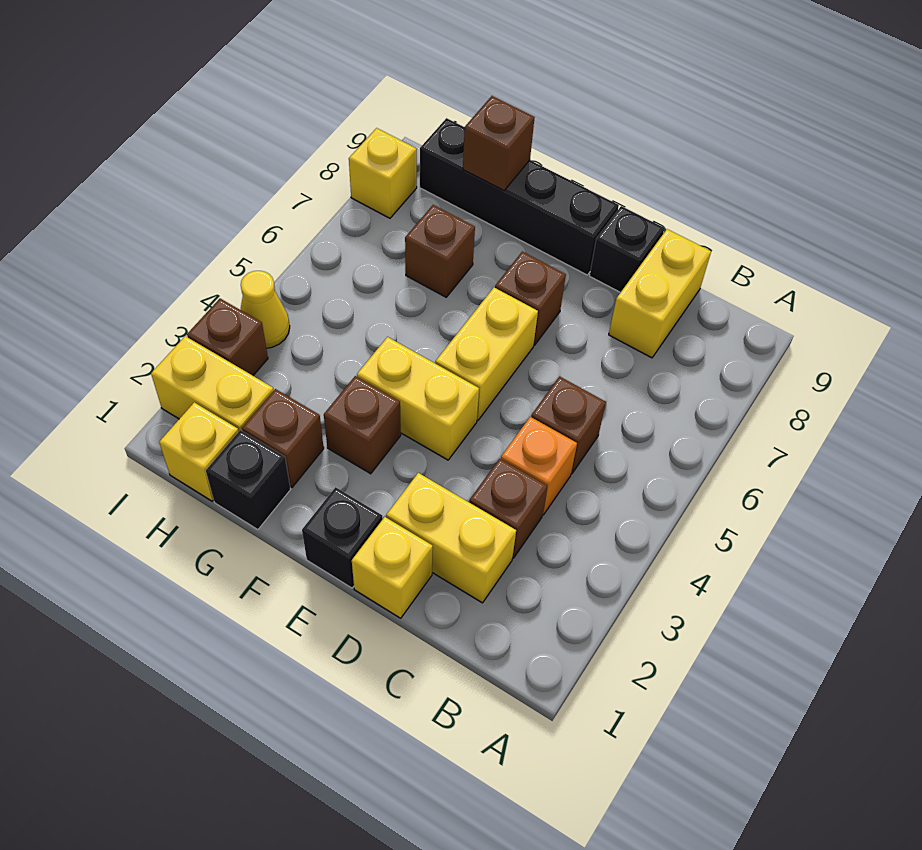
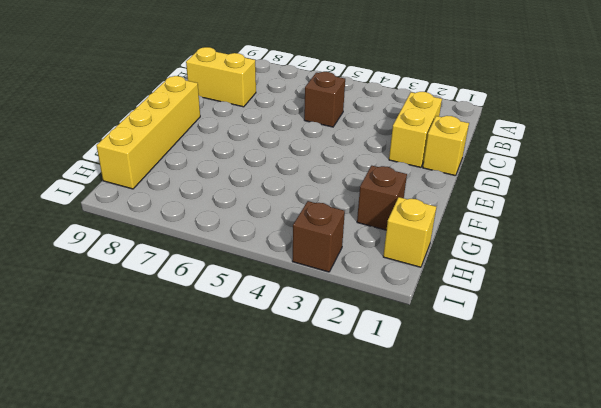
yellow 1x4 brick [96,76,200,189] -> black 1x4 brick [420,118,619,275]
none -> brown 1x1 brick [469,459,547,558]
none -> orange 1x1 brick [501,417,577,515]
none -> black 1x1 brick [590,206,664,292]

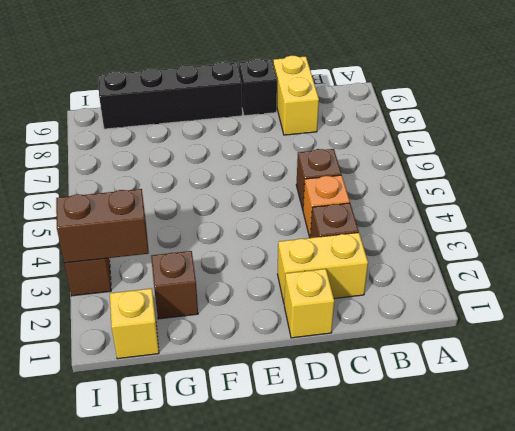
brown 1x2 brick [56,189,149,263] -> none
none -> black 1x1 brick [302,487,383,588]
none -> yellow 1x2 brick [357,337,479,460]
none -> yellow 1x2 brick [435,288,538,420]

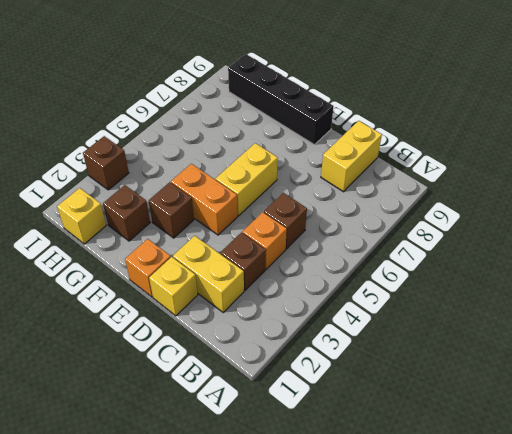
orange 1x1 brick [125,239,171,297] -> black 1x1 brick [302,487,383,588]
orange 1x2 brick [171,164,238,235] -> yellow 1x2 brick [357,337,479,460]
none -> black 1x1 brick [590,206,664,292]
none -> brown 1x1 brick [495,252,566,345]
none -> black 1x1 brick [206,430,291,530]

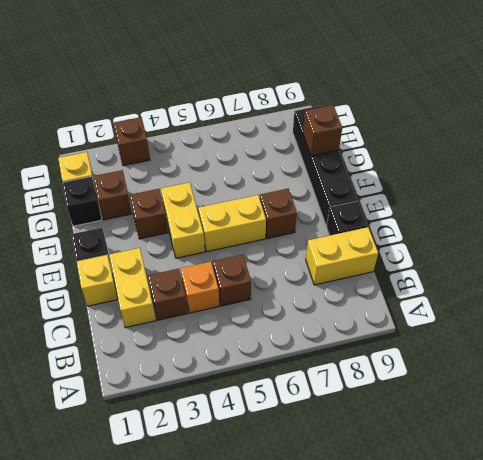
none -> brown 1x1 brick [405,205,475,297]
none -> yellow 1x2 brick [151,336,274,431]
none -> yellow 1x1 cone [240,271,290,348]

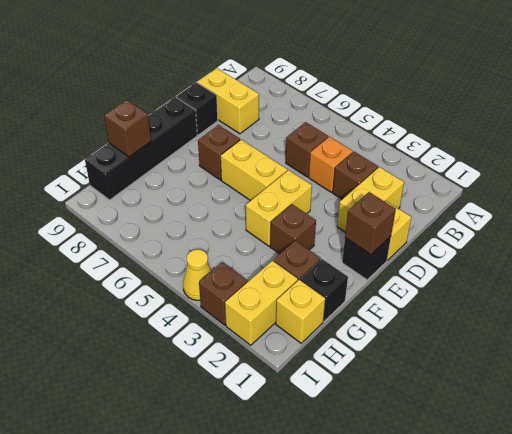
brown 1x1 brick [345,192,396,254] -> brown 1x1 brick moved to [405,205,475,297]
none -> yellow 1x1 brick [349,128,417,218]

